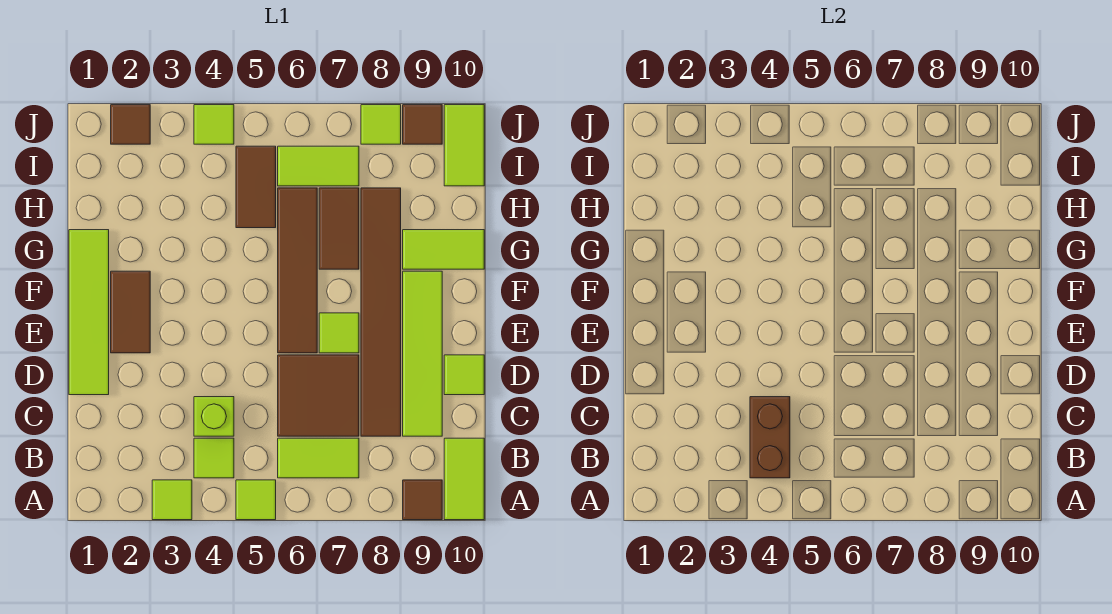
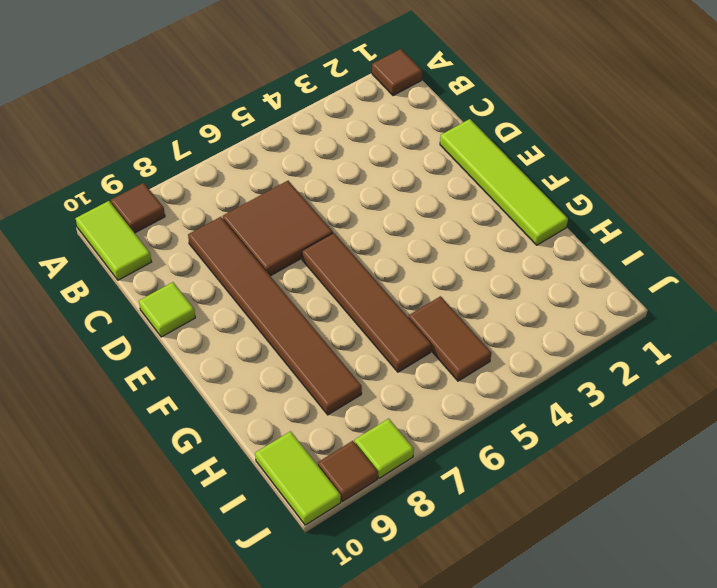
brown 1x1 tile [372,49,422,96] -> brown 1x1 tile moved to [111,105,150,144]
none -> lime 1x1 tile [152,480,192,520]
none -> lime 1x1 tile [236,480,276,520]
none -> lime 1x1 tile [194,438,234,478]

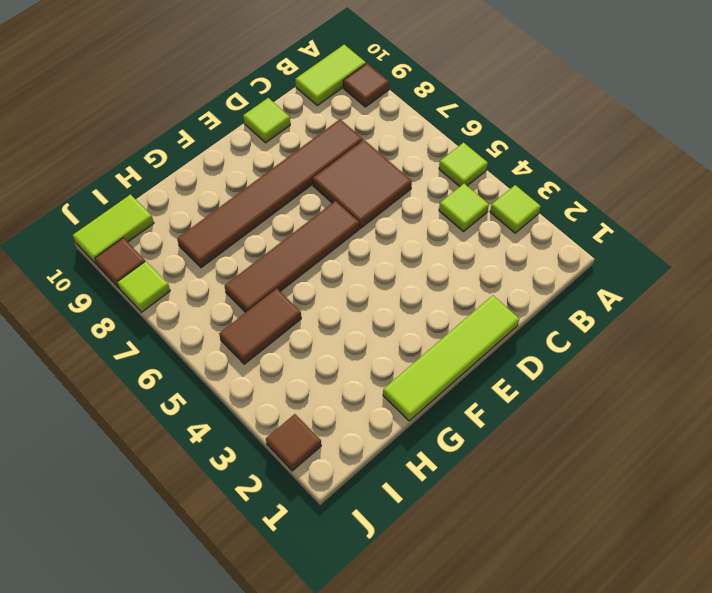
none -> lime 1x2 tile [278,438,359,478]
none -> lime 1x1 brick [194,397,234,436]
none -> lime 1x4 tile [403,271,442,436]

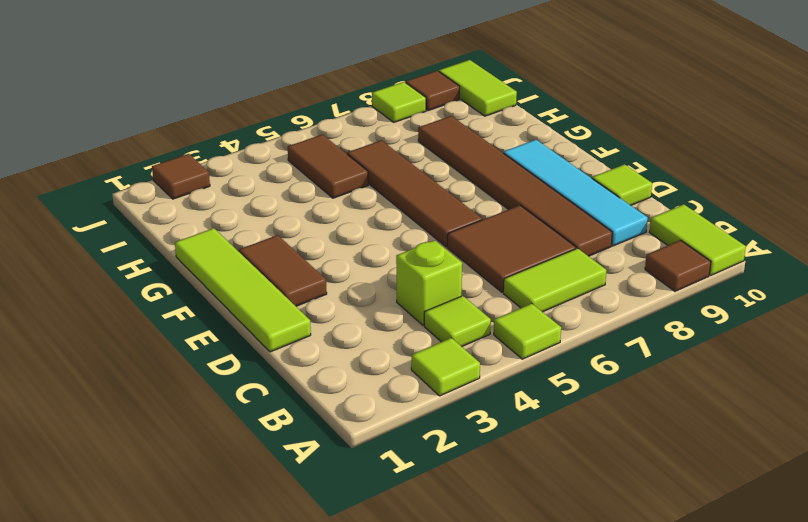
cyan 1x4 tile [503,140,648,246] -> lime 1x4 tile [403,271,442,436]
none -> lime 1x1 tile [319,313,359,353]
none -> brown 1x2 tile [319,188,359,269]
none -> lime 1x2 tile [403,230,484,269]

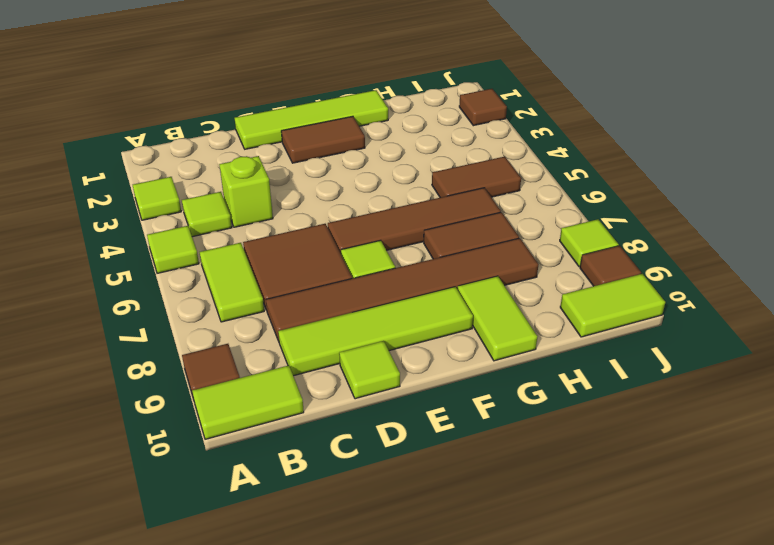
none -> lime 1x2 tile [278,146,359,186]
none -> lime 1x1 tile [194,105,234,144]
none -> brown 1x2 brick [750,397,790,478]

